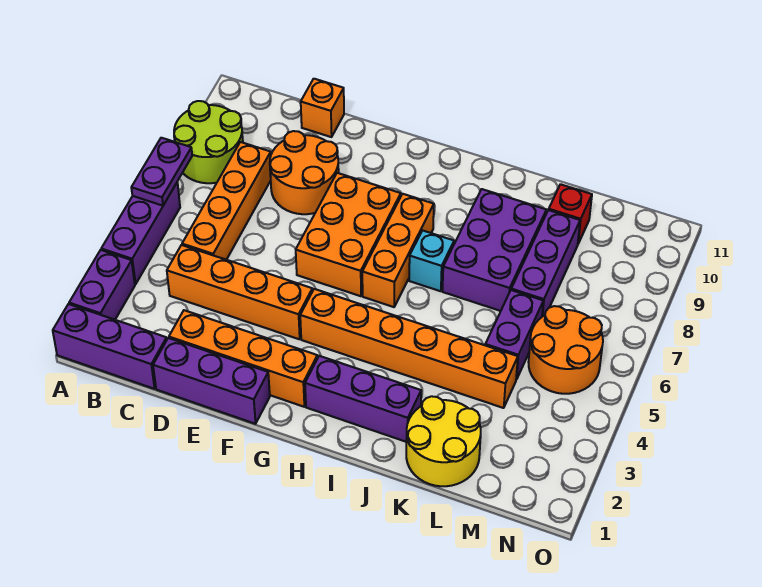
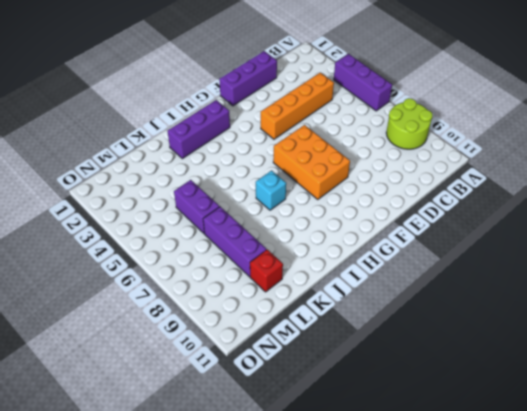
none -> purple 1x3 brick [53,304,167,389]
none -> purple 1x2 brick [69,250,135,320]
none -> orange 1x4 brick [182,142,271,260]

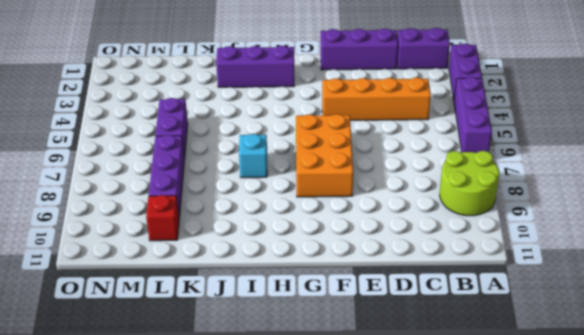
purple 1x2 brick [397,28,450,69] -> purple 1x3 brick [53,304,167,389]
none -> orange 1x4 brick [182,142,271,260]
none -> orange 1x4 brick [169,310,317,407]
none -> orange 2x2 round brick [270,131,339,214]

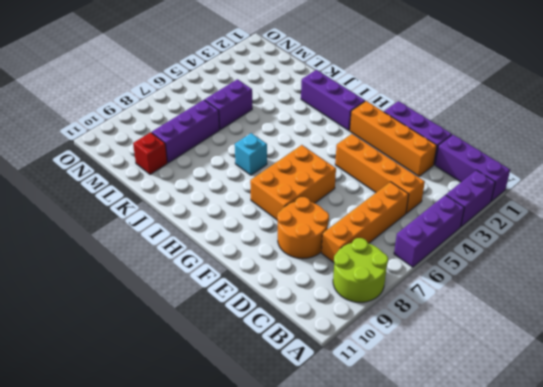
none -> orange 1x1 brick [301,79,344,137]
none -> orange 1x6 brick [300,289,518,408]
none -> orange 1x3 brick [362,194,434,307]

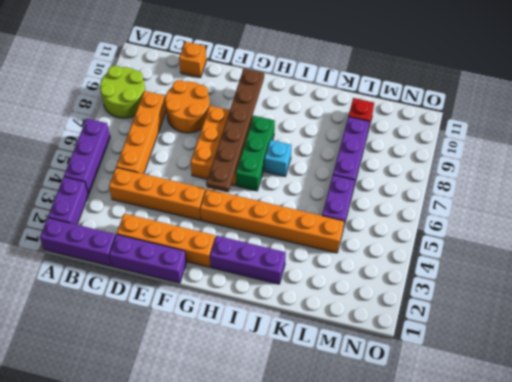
brown 1x6 plate [206,69,264,192] -> none
green 1x3 brick [236,116,275,191] -> orange 1x3 brick [362,194,434,307]
none -> purple 2x3 brick [442,189,546,311]
none -> yellow 2x2 round brick [406,396,481,486]
none -> orange 2x2 round brick [529,306,603,394]

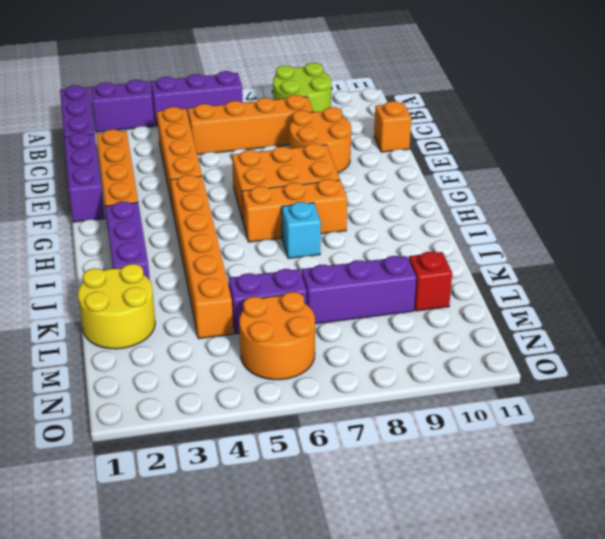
none -> purple 2x3 brick [442,189,546,311]
none -> purple 1x2 plate [131,138,192,206]

